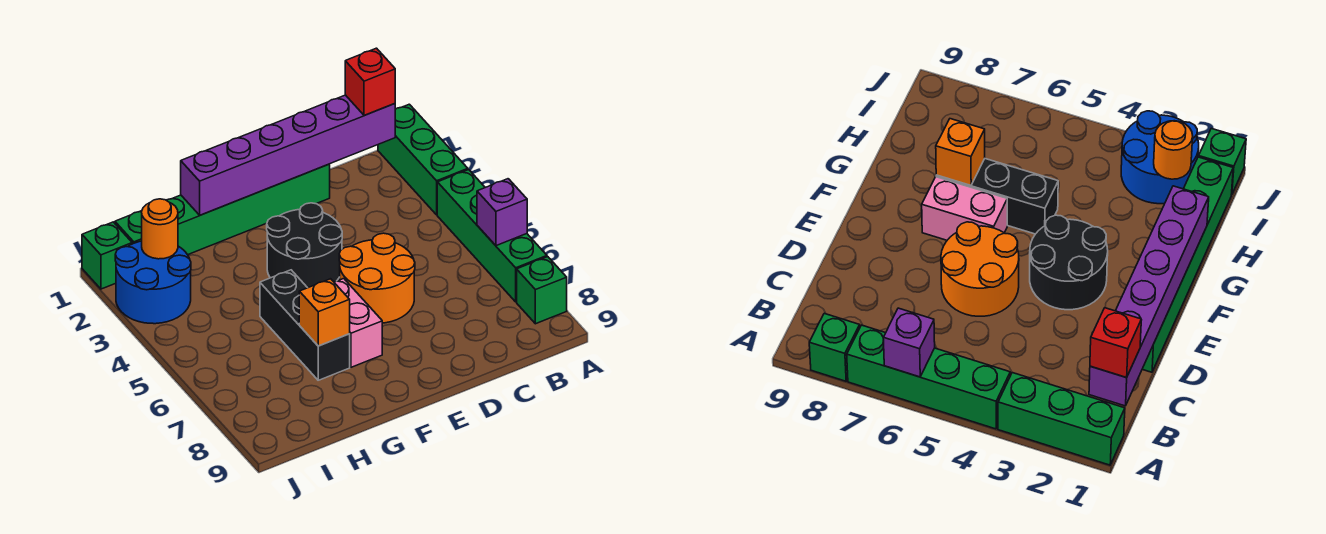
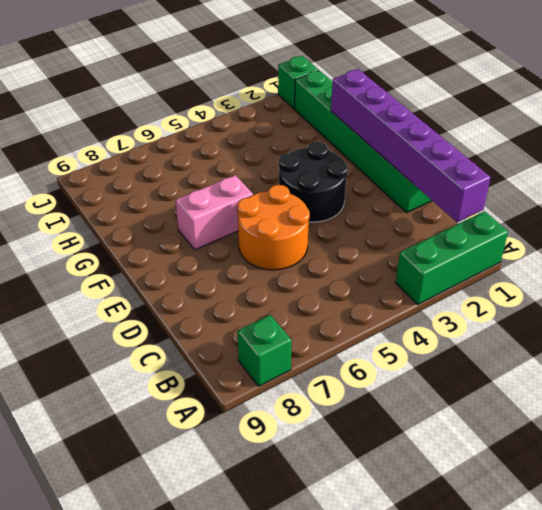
none -> green 1x4 brick [437,170,547,302]
none -> black 1x3 brick [260,270,350,380]
none -> blue 2x2 round brick [115,241,191,324]

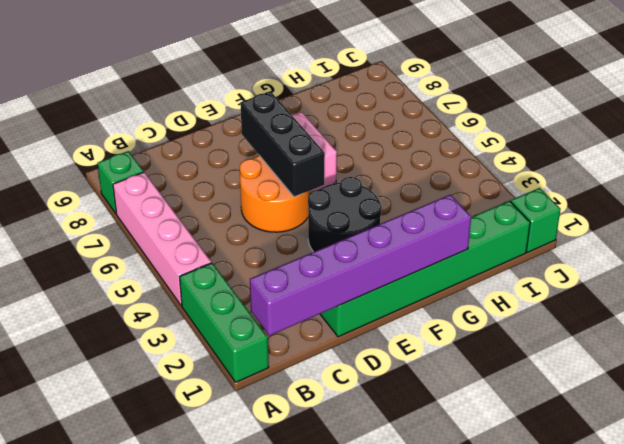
pink 1x4 brick [113,172,211,306] -> green 1x4 brick [437,170,547,302]
black 1x3 brick [240,91,325,197] -> black 1x3 brick moved to [260,270,350,380]
none -> blue 2x2 round brick [115,241,191,324]
none -> purple 1x1 brick [477,179,527,246]
none -> orange 1x1 brick [299,279,350,346]

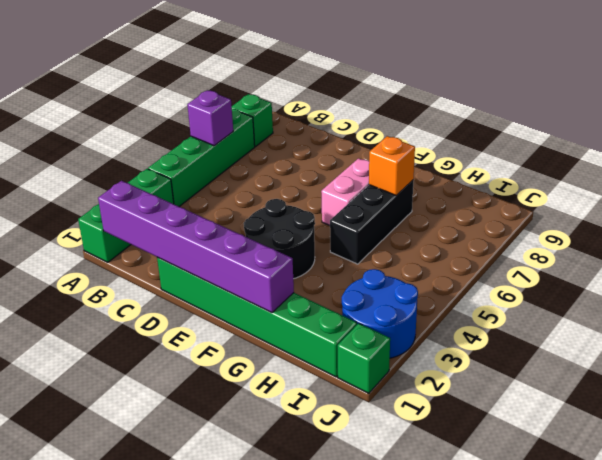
none -> orange 2x2 round brick [339,233,415,323]
none -> orange 1x1 round brick [142,199,178,259]
none -> red 1x1 brick [345,48,395,116]

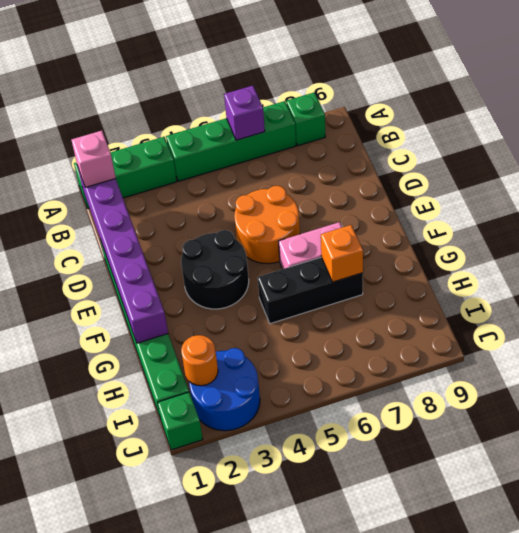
pink 1x1 brick [72,131,116,188] -> red 1x1 brick [345,48,395,116]

